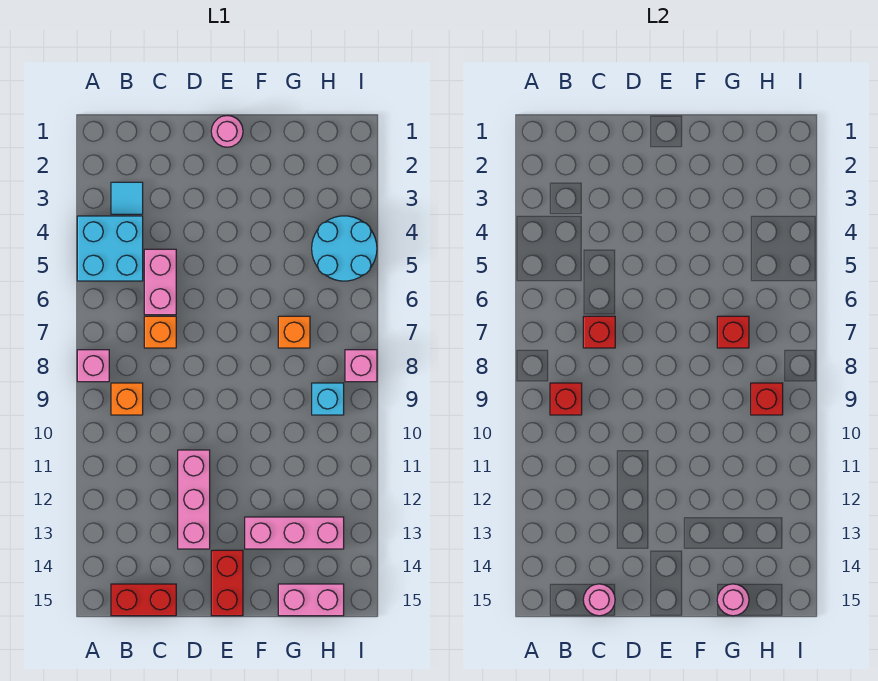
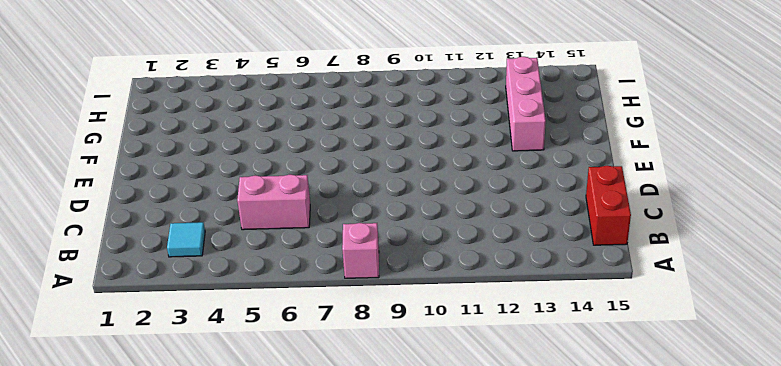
none -> cyan 2x2 brick [77,216,143,281]
none -> orange 1x1 brick [111,383,143,415]
none -> orange 1x1 brick [144,316,176,348]

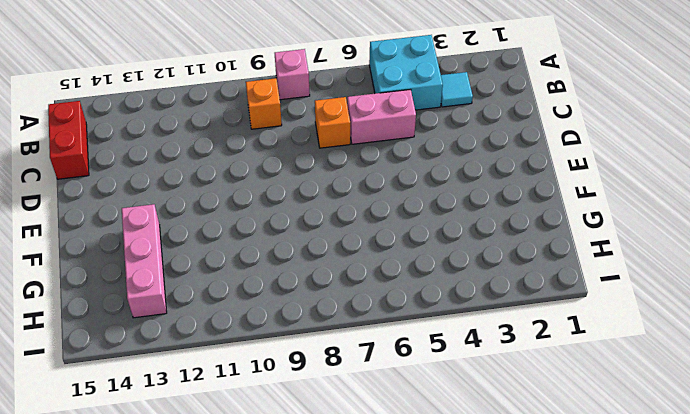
none -> pink 1x3 brick [178,450,210,549]
none -> pink 1x1 round brick [211,116,243,147]
none -> red 1x2 brick [211,550,243,616]

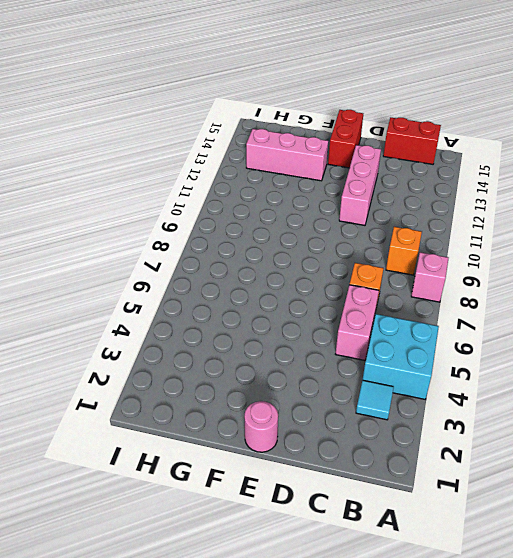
none -> orange 1x1 brick [278,316,310,348]
none -> pink 1x2 brick [278,584,344,616]
none -> cyan 2x2 round brick [312,216,377,281]

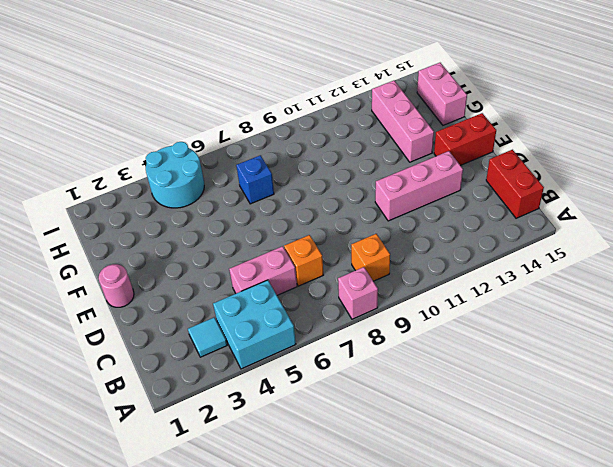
blue 1x1 brick [236,155,274,204] -> orange 1x1 brick [278,316,310,348]
none -> cyan 1x1 brick [312,383,344,415]
none -> pink 1x1 brick [345,350,377,382]
none -> red 1x1 brick [550,383,582,415]

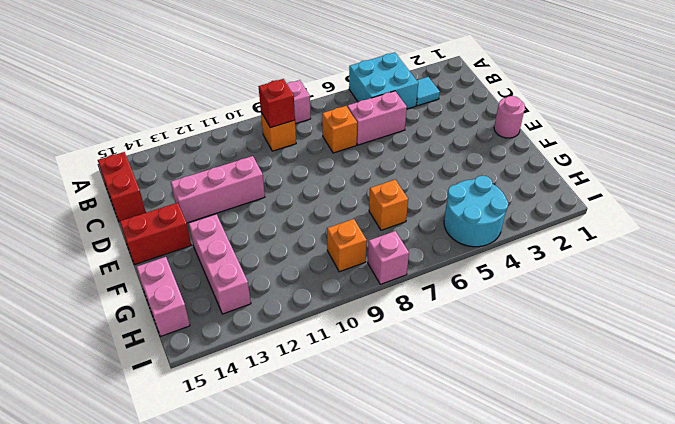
orange 1x1 brick [327,219,367,272] -> cyan 1x1 brick [312,383,344,415]
none -> red 1x1 brick [583,316,615,348]
none -> pink 1x1 round brick [583,584,615,616]
none -> red 1x1 brick [717,316,749,348]

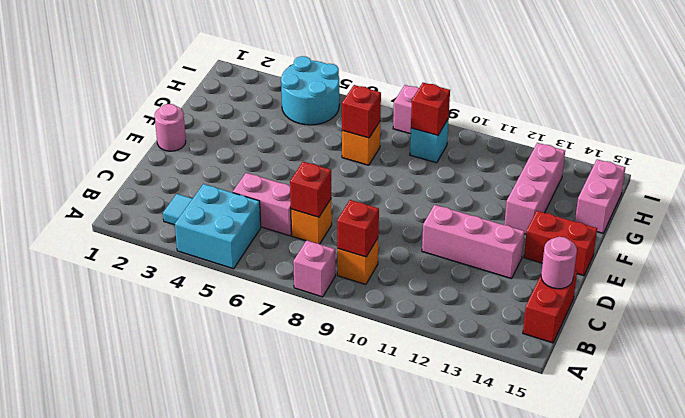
none -> pink 1x1 round brick [717,584,749,616]

